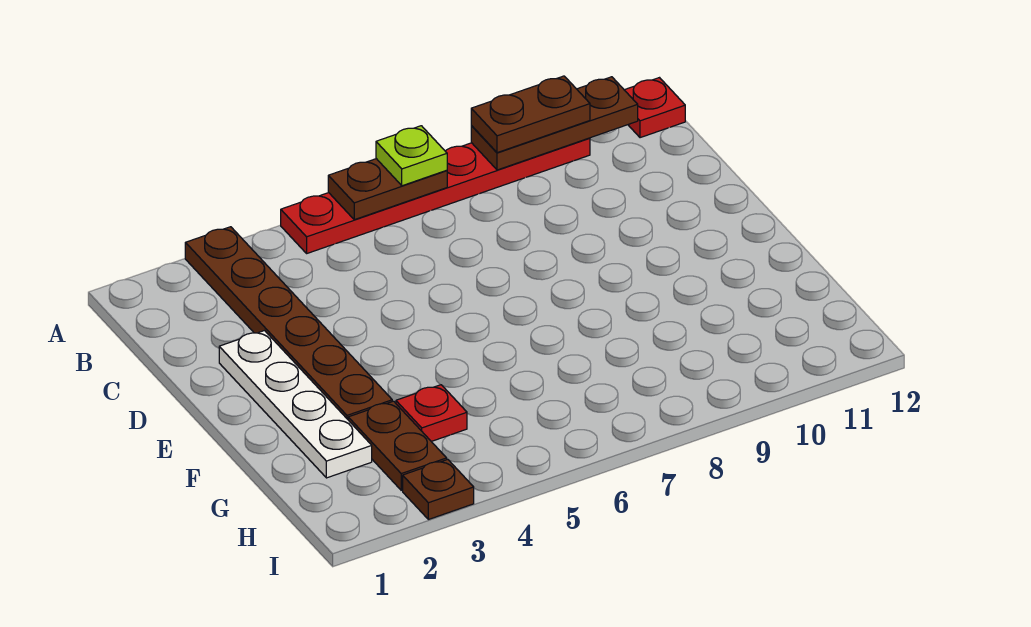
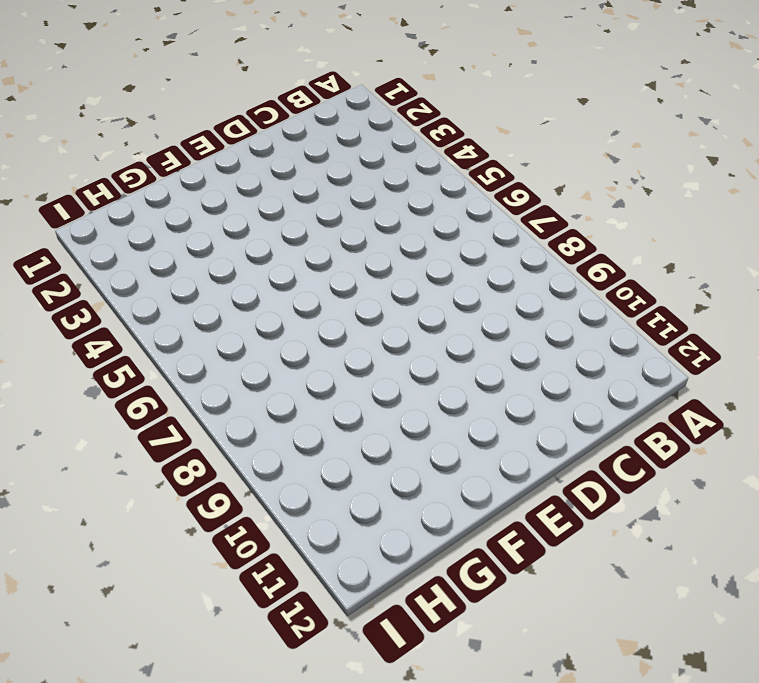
none -> brown 1x6 plate [185,227,392,419]
none -> red 1x6 plate [281,138,590,253]

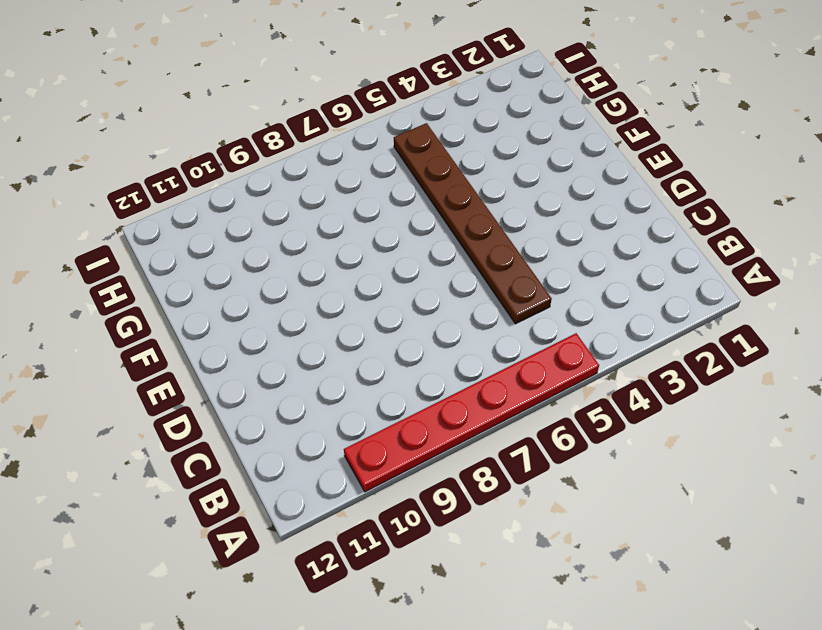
brown 1x6 plate [394,123,552,324] -> brown 1x6 plate moved to [185,227,392,419]
none -> red 1x1 plate [625,78,685,138]
none -> white 1x4 plate [219,331,372,478]

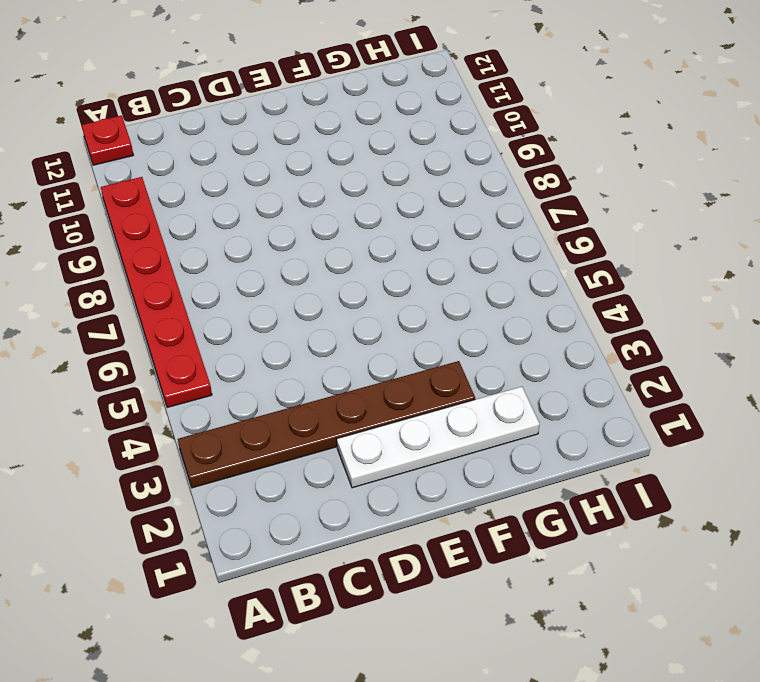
none -> brown 1x2 plate [348,401,447,490]
none -> red 1x1 plate [396,385,467,441]

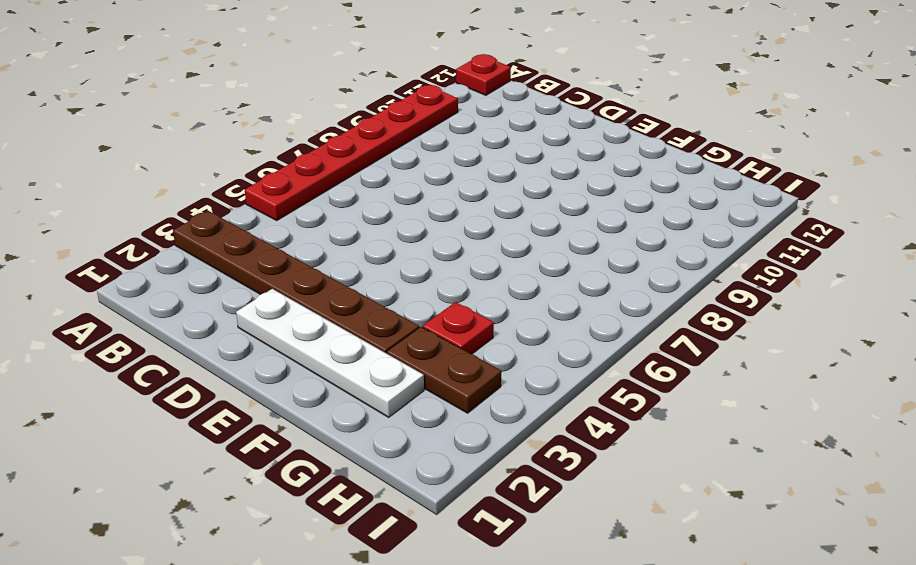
none -> brown 1x1 plate [403,459,474,519]
none -> brown 1x2 plate [328,159,447,220]

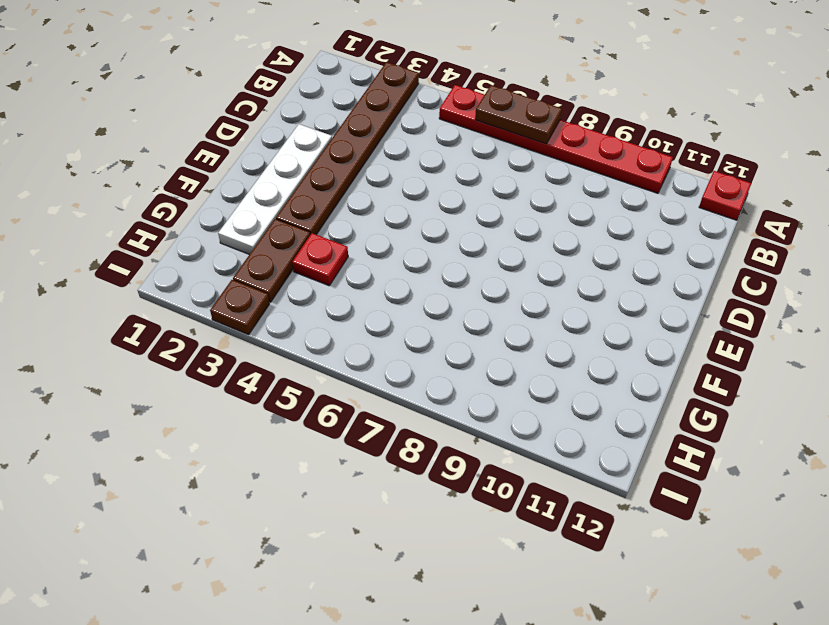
none -> brown 1x3 plate [471,77,638,170]
none -> lime 1x1 plate [376,126,447,186]

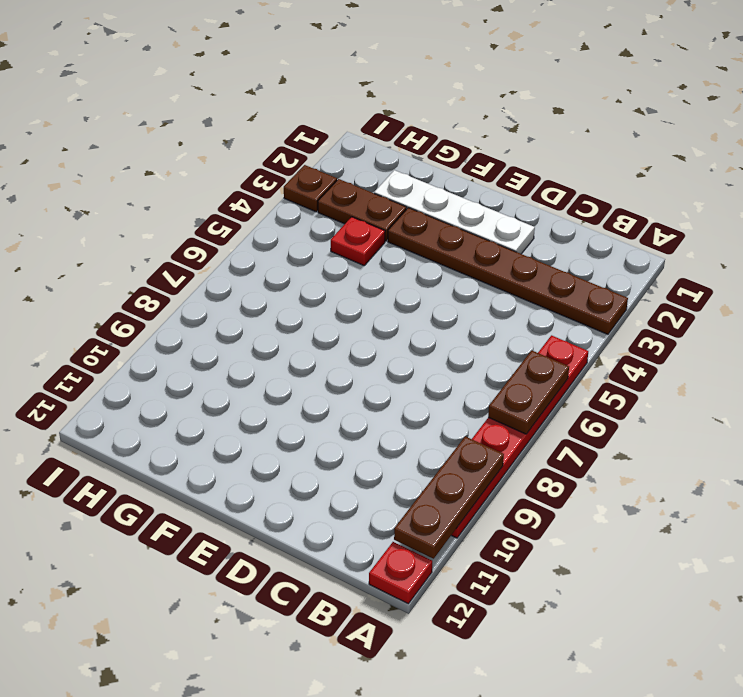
none -> lime 1x1 plate [376,126,447,186]
none -> brown 1x2 plate [471,76,590,153]

